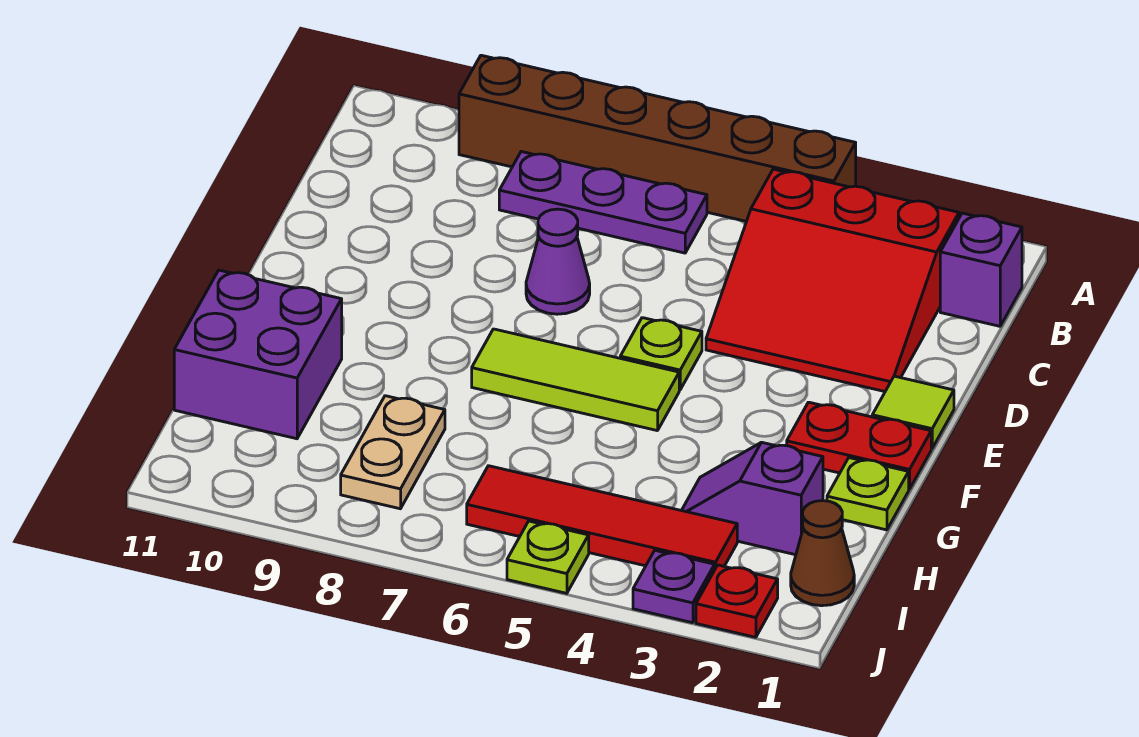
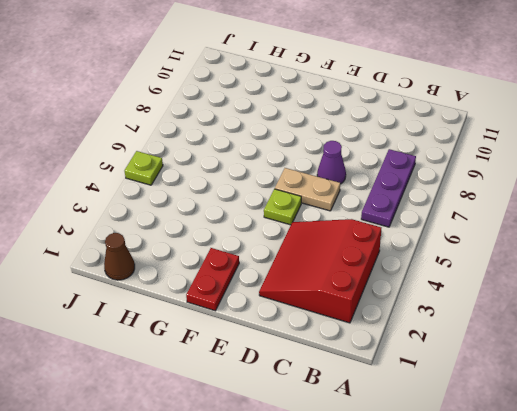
tan 1x2 plate [275,168,340,211] -> tan 1x2 plate moved to [341,396,445,509]
none -> brown 1x6 brick [459,55,856,221]
none -> purple 1x1 brick [940,213,1022,326]
none -> lime 1x1 tile [872,376,954,448]

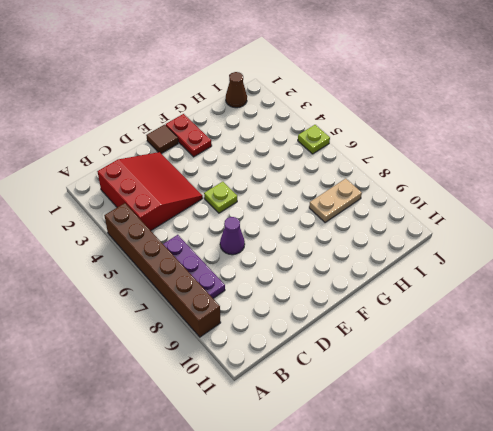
brown 1x1 tile [146,125,178,154] -> lime 1x1 tile [872,376,954,448]
none -> purple 1x1 brick [940,213,1022,326]
none -> lime 1x3 tile [472,329,679,431]
none -> lime 1x1 plate [827,458,909,530]

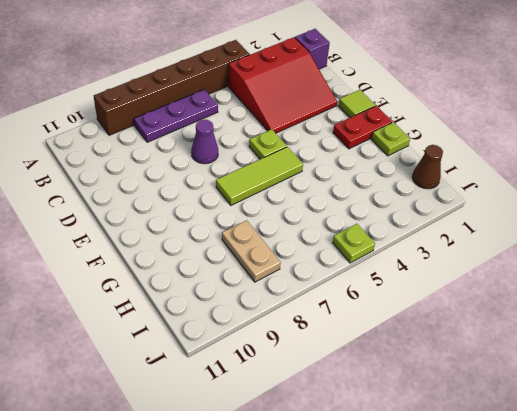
none -> purple 2x2 brick [174,270,342,439]
none -> purple 1x2 slope [682,442,823,555]
none -> red 1x4 tile [467,466,737,569]

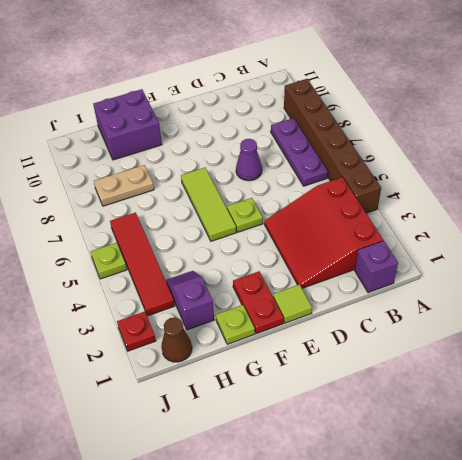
none -> purple 1x1 plate [633,551,715,623]

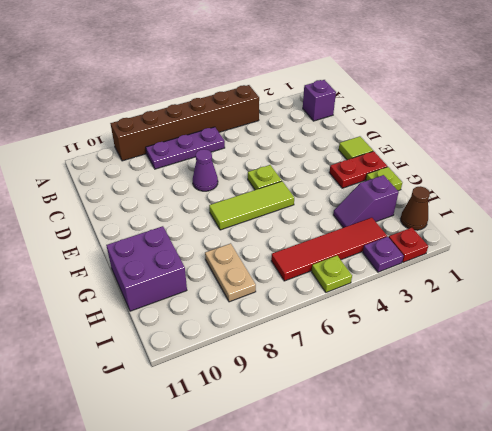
none -> red 3x3 slope [706,169,959,392]

